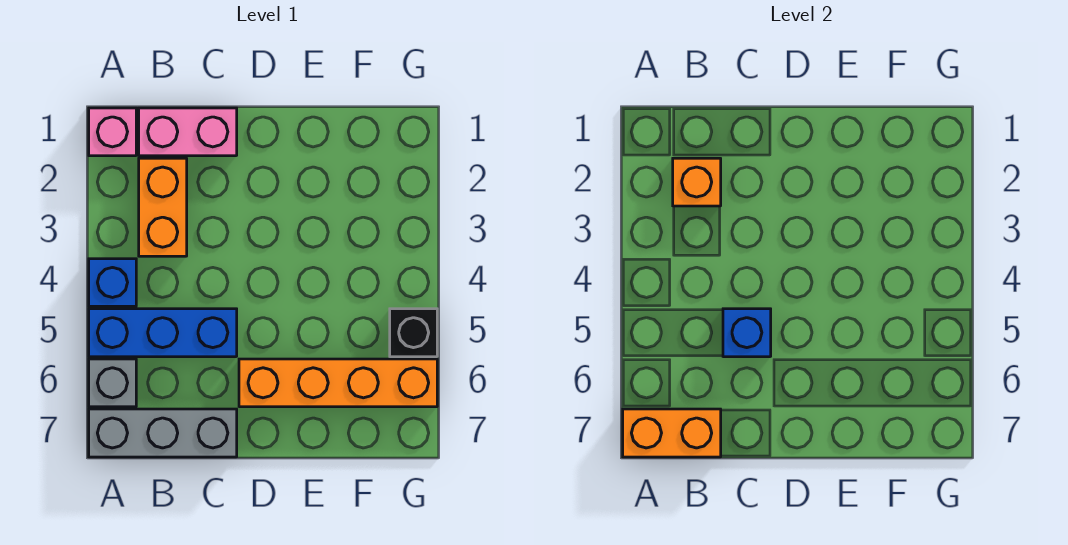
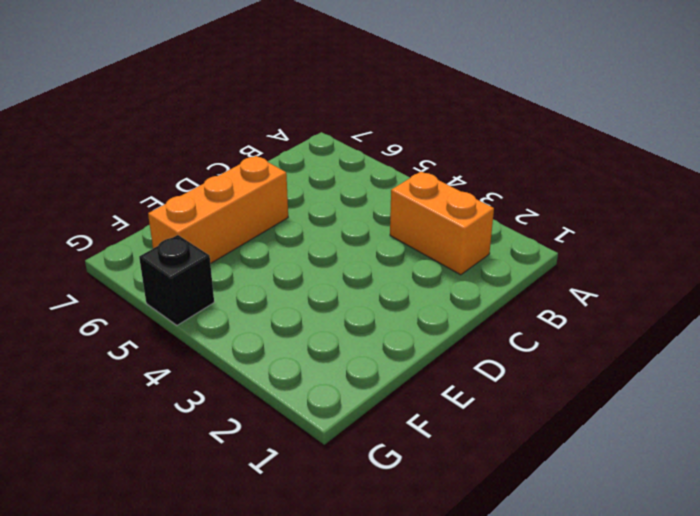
orange 1x3 brick [148,156,288,264] -> orange 1x4 brick [239,359,437,407]
none -> pink 1x1 brick [89,108,136,156]
none -> blue 1x1 brick [89,259,136,306]
none -> blue 1x3 brick [89,309,237,357]

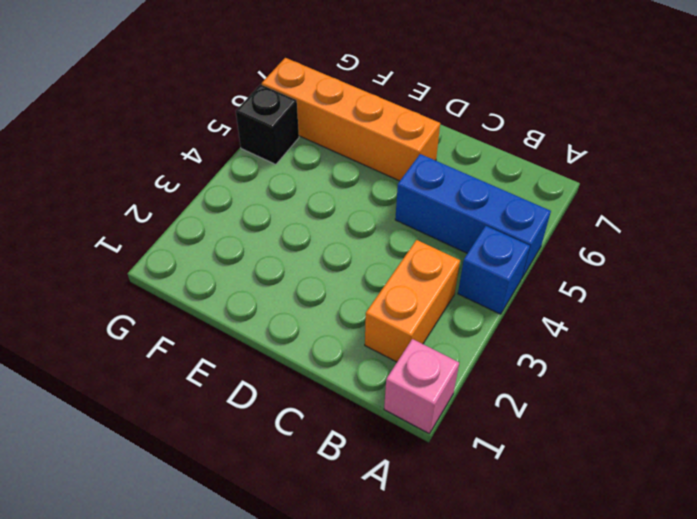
none -> grey 1x1 brick [89,359,136,407]
none -> grey 1x3 brick [89,409,237,457]
none -> pink 1x2 brick [139,108,237,156]

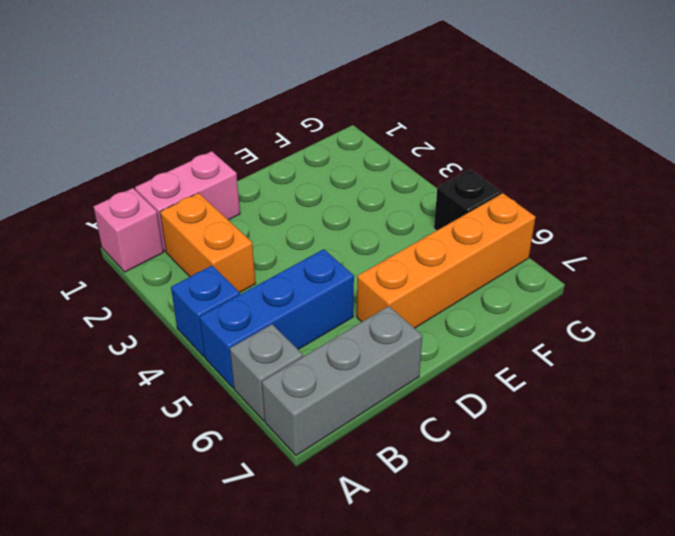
none -> orange 1x2 brick [623,409,721,457]
none -> orange 1x1 brick [673,158,721,206]
none -> blue 1x1 brick [723,309,771,357]

